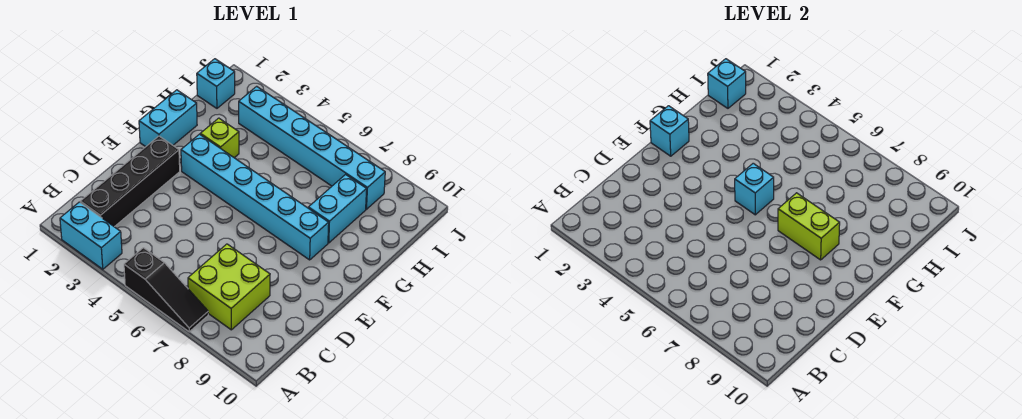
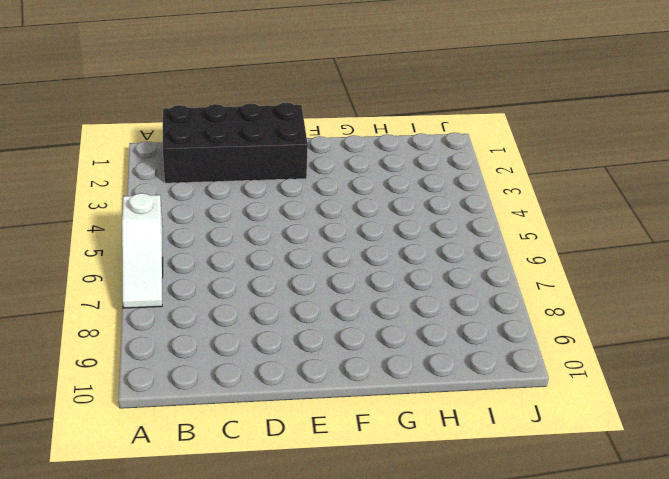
white 1x3 slope [122,193,163,308] -> black 1x3 slope [124,248,208,332]
black 2x4 brick [163,103,308,183] -> black 1x4 brick [80,136,180,227]
none -> cyan 1x2 brick [60,202,122,269]
none -> lime 2x2 brick [188,244,270,330]
none -> cyan 1x2 brick [139,90,197,147]

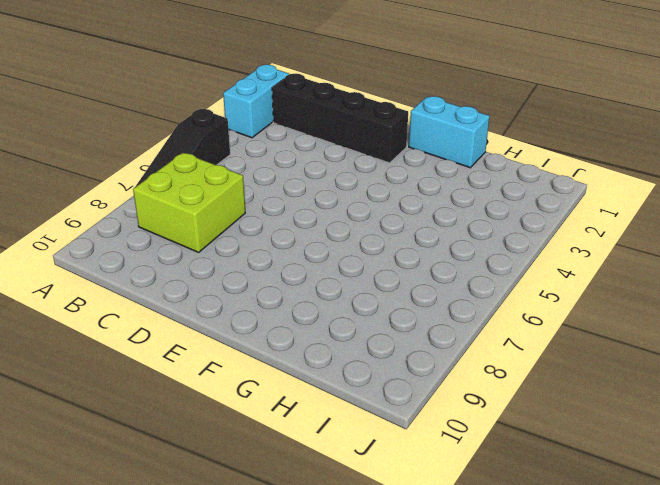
none -> cyan 1x6 brick [181,134,329,260]
none -> lime 1x1 brick [200,118,239,158]
none -> cyan 1x2 brick [308,175,367,243]

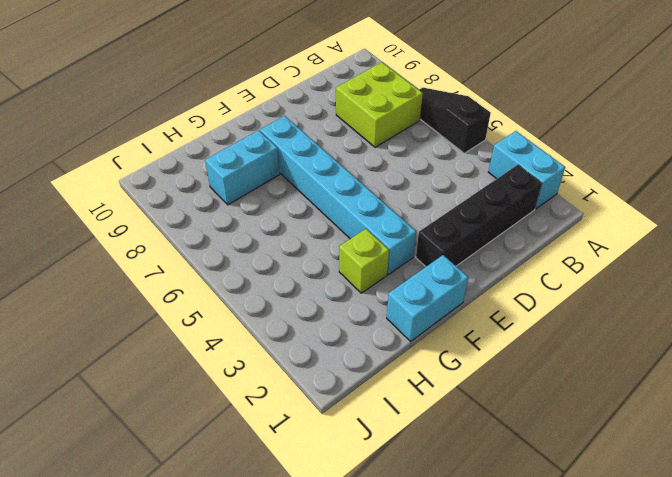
none -> cyan 1x1 brick [197,59,235,108]
none -> cyan 1x6 brick [239,86,385,209]
none -> cyan 1x1 brick [650,106,689,156]

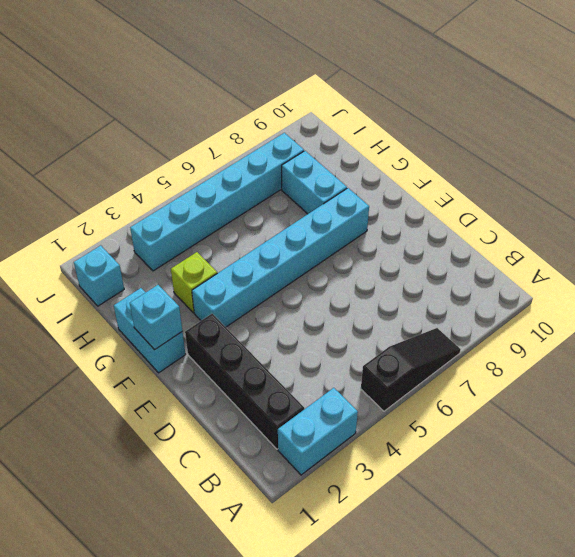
none -> lime 2x2 brick [188,244,270,330]
none -> cyan 1x1 brick [735,163,774,215]
none -> lime 1x2 brick [778,193,840,260]

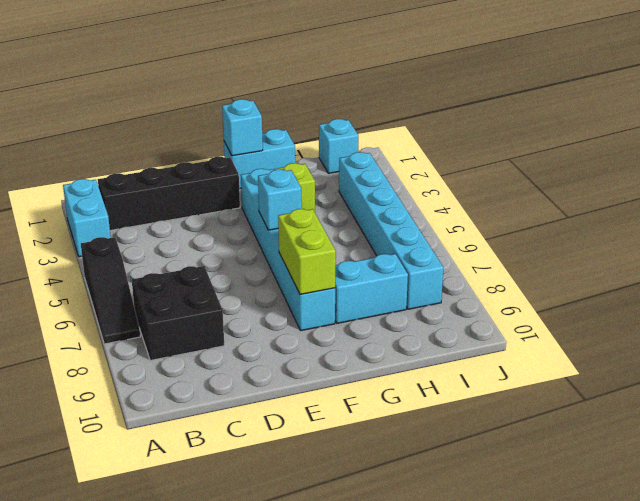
black 2x2 brick [132,266,224,361] -> lime 2x2 brick [188,244,270,330]
none -> cyan 1x1 brick [708,59,746,108]

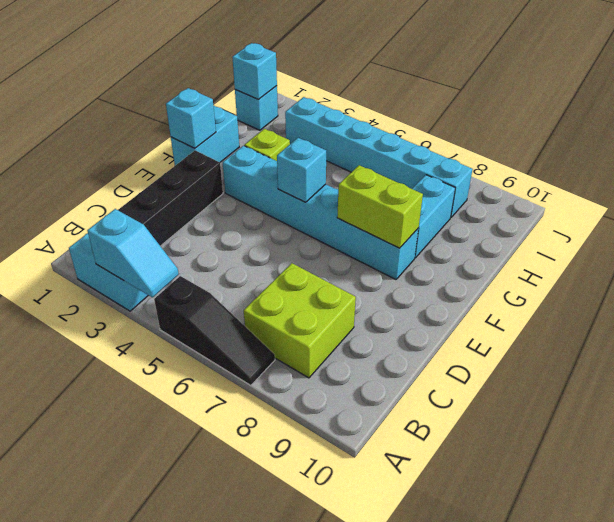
cyan 1x2 slope [87,209,179,297] -> none

